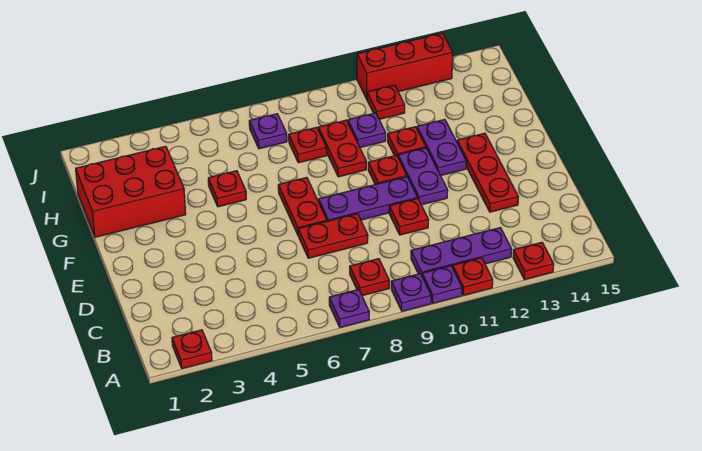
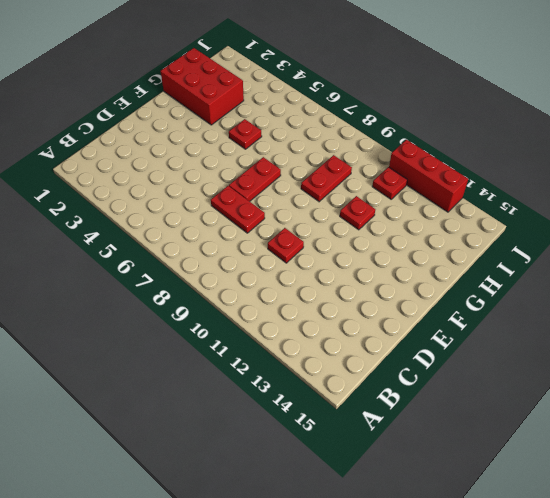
none -> red 1x1 plate [172,330,212,369]
none -> purple 1x1 plate [329,289,369,327]
none -> purple 1x1 plate [391,274,431,311]

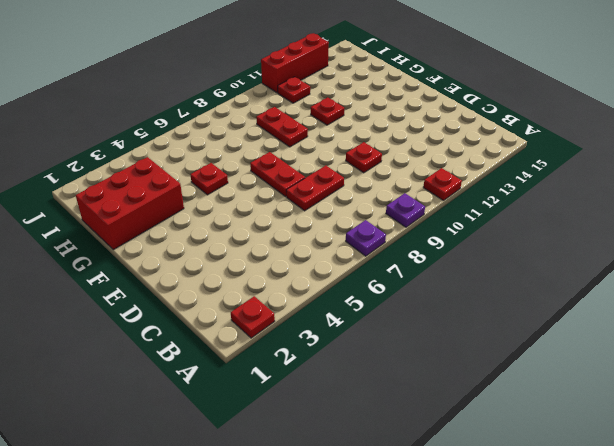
none -> purple 1x1 plate [422,266,462,303]
none -> red 1x1 plate [513,242,554,280]
none -> red 1x1 plate [350,259,389,296]

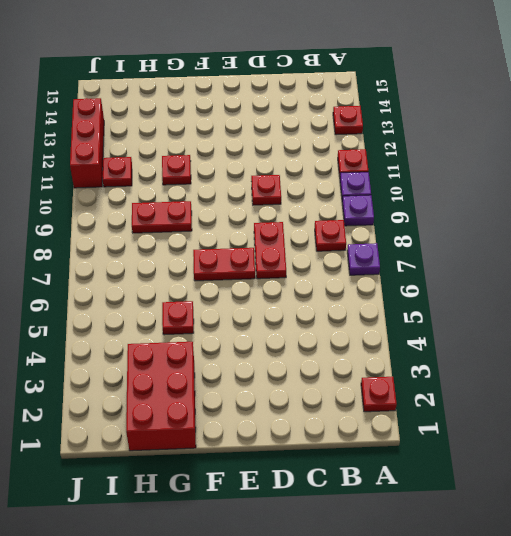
none -> purple 1x3 plate [411,228,512,275]
none -> red 1x3 plate [457,133,518,212]
none -> purple 1x3 plate [319,177,418,221]

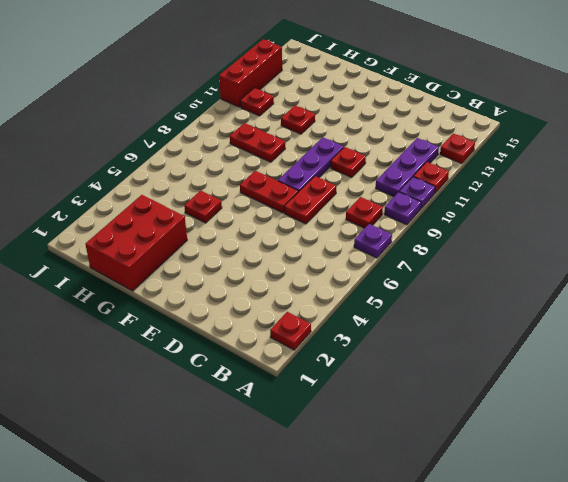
none -> red 1x3 plate [457,133,518,212]
none -> purple 1x2 plate [398,148,448,205]
none -> red 1x1 plate [368,155,407,185]

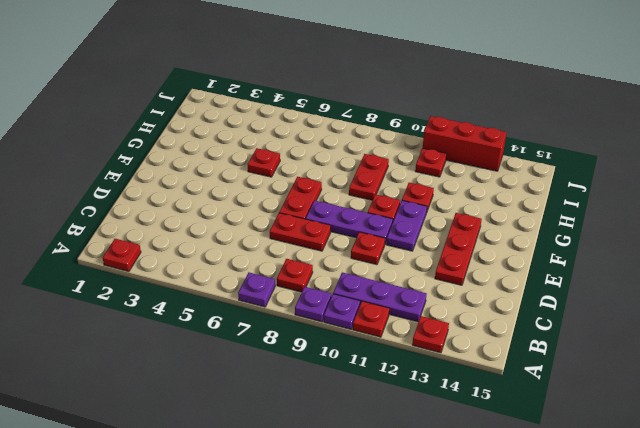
none -> purple 1x2 plate [417,119,466,176]
none -> red 2x3 brick [76,146,186,237]
none -> red 1x1 plate [289,127,327,163]

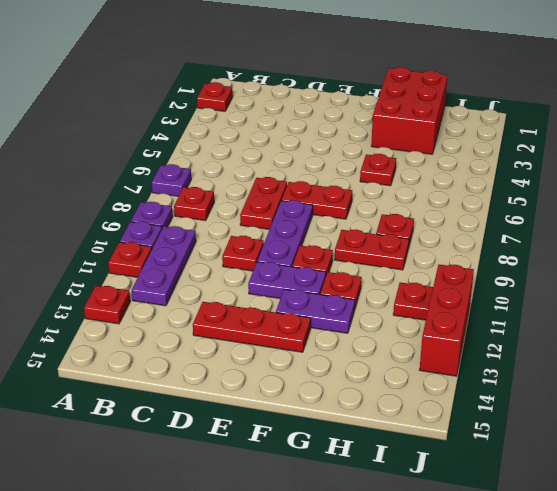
none -> purple 1x1 plate [348,113,386,148]
none -> purple 1x1 plate [249,114,287,149]

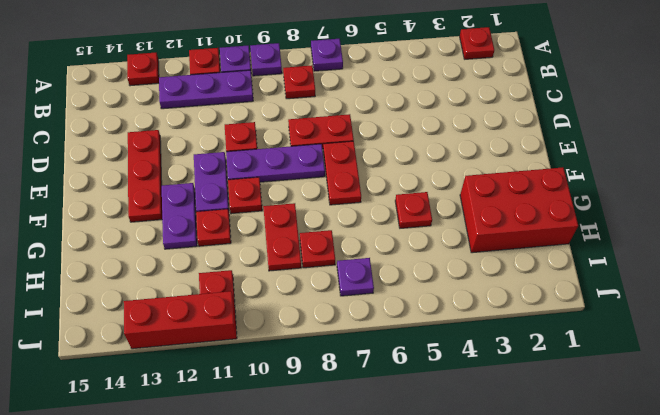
none -> purple 1x1 plate [348,113,386,148]

